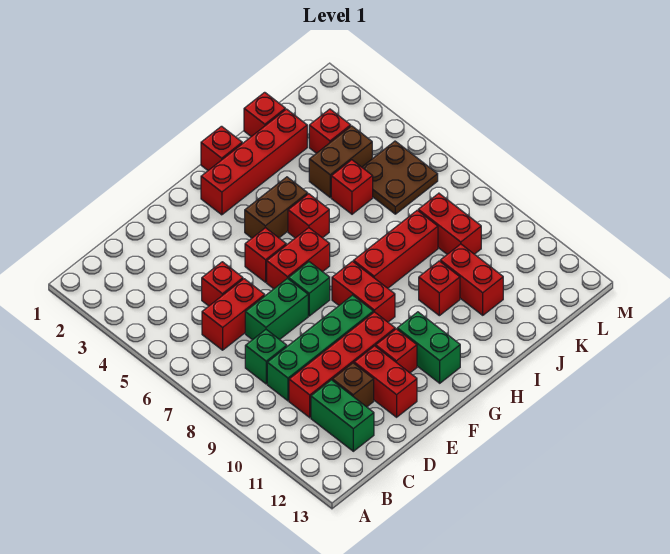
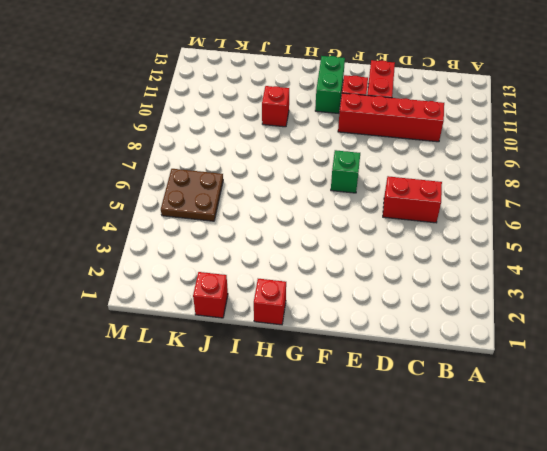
none -> green 1x1 brick [245,330,287,384]
none -> green 1x4 brick [267,295,373,401]
none -> green 1x2 brick [311,380,374,451]

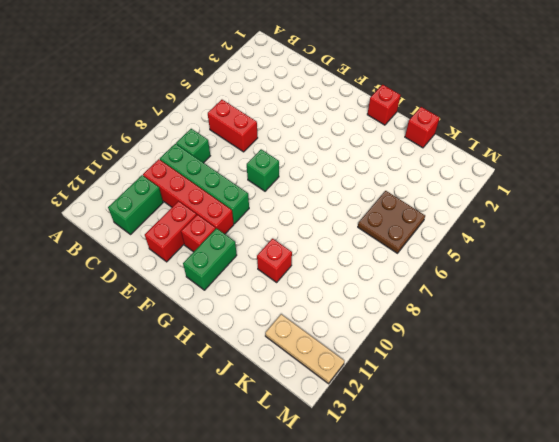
tan 1x3 plate [265,314,344,384] -> none
none -> red 1x1 brick [202,262,243,306]
none -> green 1x2 brick [245,278,308,340]
none -> brown 1x1 brick [332,363,374,407]

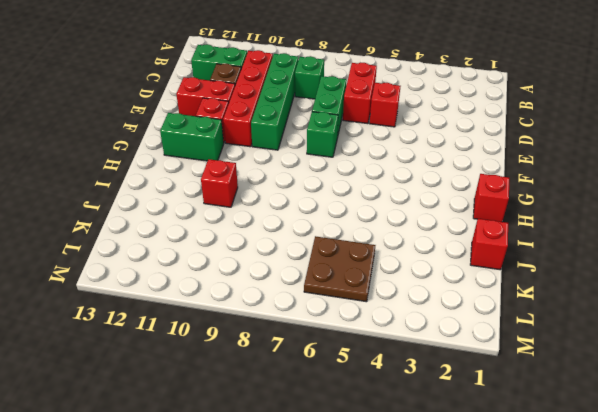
none -> red 1x1 brick [245,228,286,282]
none -> red 1x2 brick [267,228,330,289]
none -> red 1x4 brick [201,109,307,215]

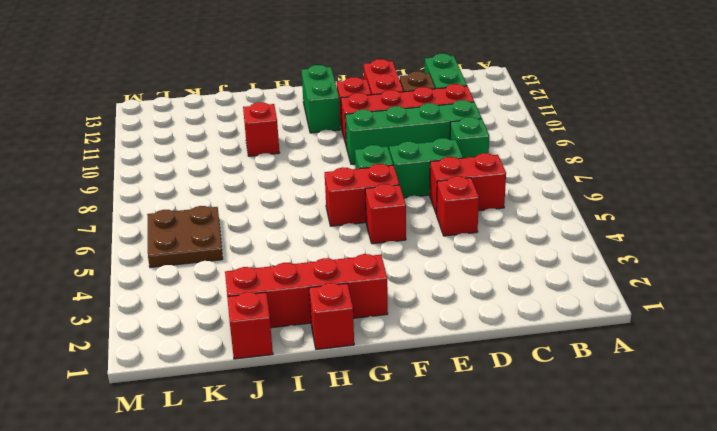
none -> brown 1x2 brick [245,177,308,238]
none -> red 1x2 brick [332,261,395,322]
none -> red 1x1 brick [288,194,329,238]

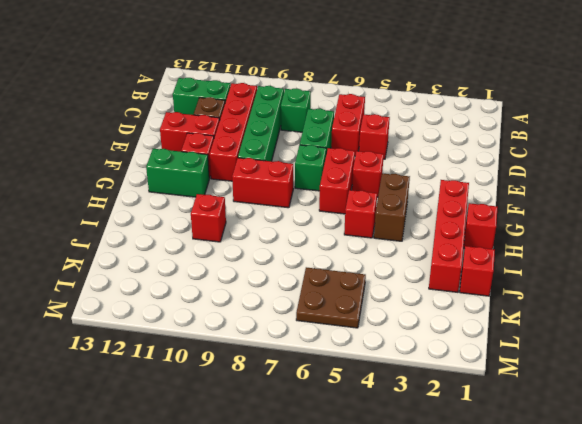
none -> red 1x3 brick [353,210,438,288]
none -> brown 1x2 brick [309,126,372,197]
none -> red 1x1 brick [331,160,373,214]

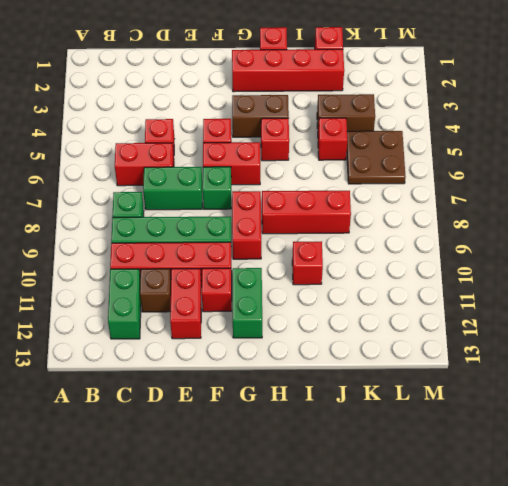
none -> red 1x2 brick [440,244,503,315]
none -> red 1x1 brick [309,109,351,153]
none -> red 1x2 brick [418,193,481,254]

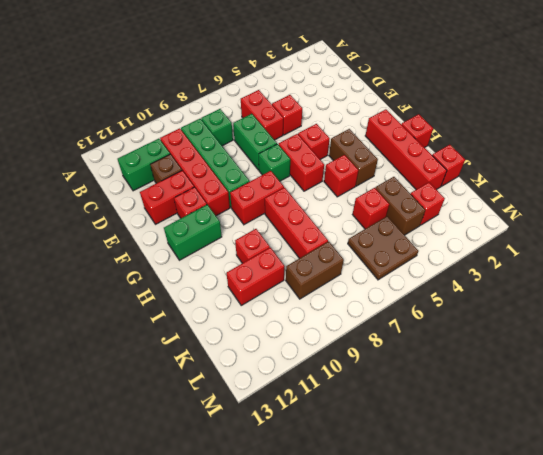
brown 1x2 brick [286,241,344,299] -> red 1x2 brick [418,193,481,254]

